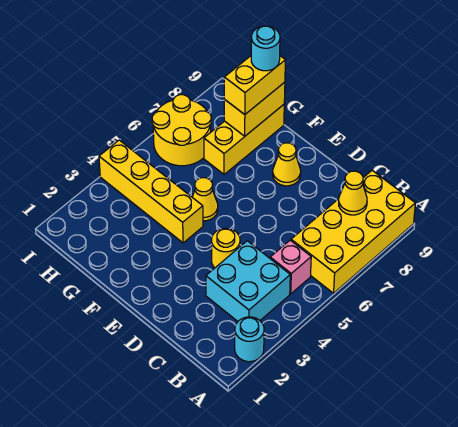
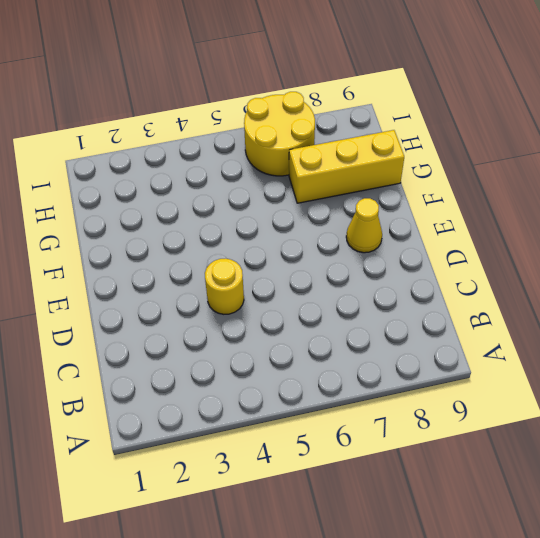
none -> cyan 1x1 round brick [235,317,264,362]
none -> yellow 2x4 brick [291,170,415,293]
none -> cyan 2x2 brick [206,241,290,321]

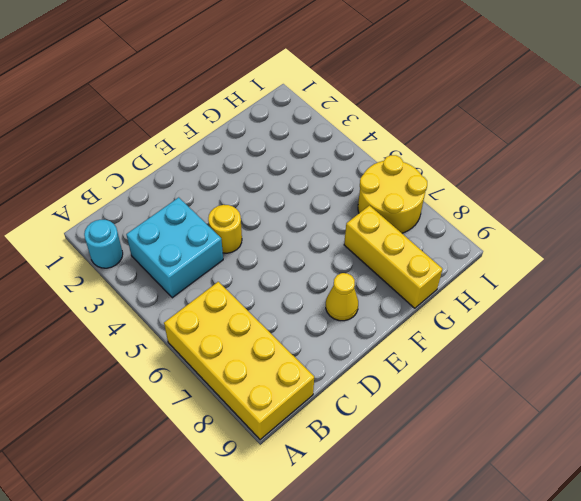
none -> pink 1x1 brick [270,240,311,294]
none -> yellow 1x4 brick [99,140,203,243]
none -> yellow 1x1 cone [192,178,218,221]

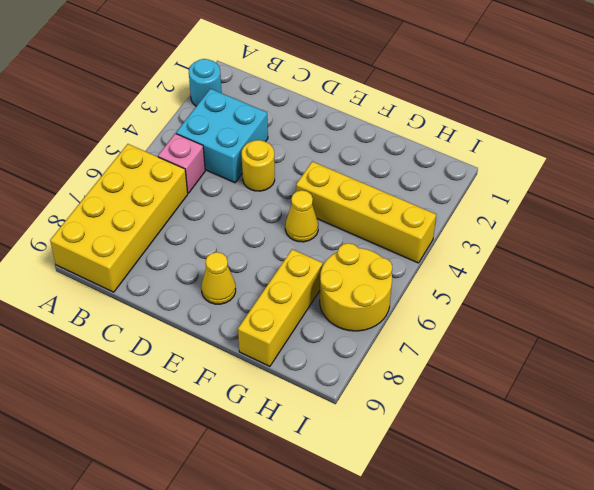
none -> yellow 1x1 cone [339,171,367,215]
none -> yellow 1x2 brick [224,82,285,136]
none -> yellow 1x2 brick [224,56,285,115]

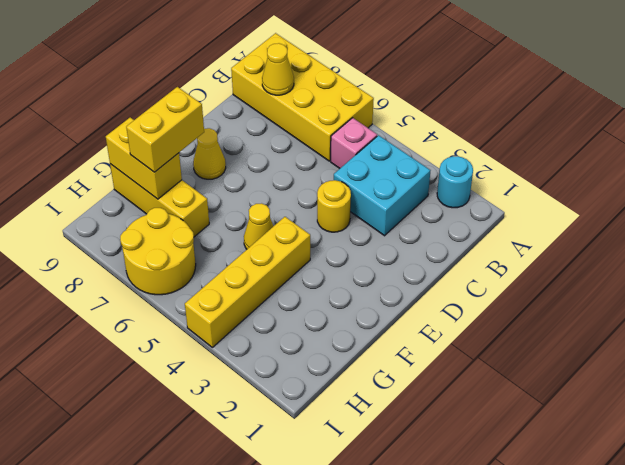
yellow 1x2 brick [126,87,204,172] -> yellow 1x2 brick turned to [224,56,285,115]
none -> cyan 1x1 round brick [251,26,280,71]

